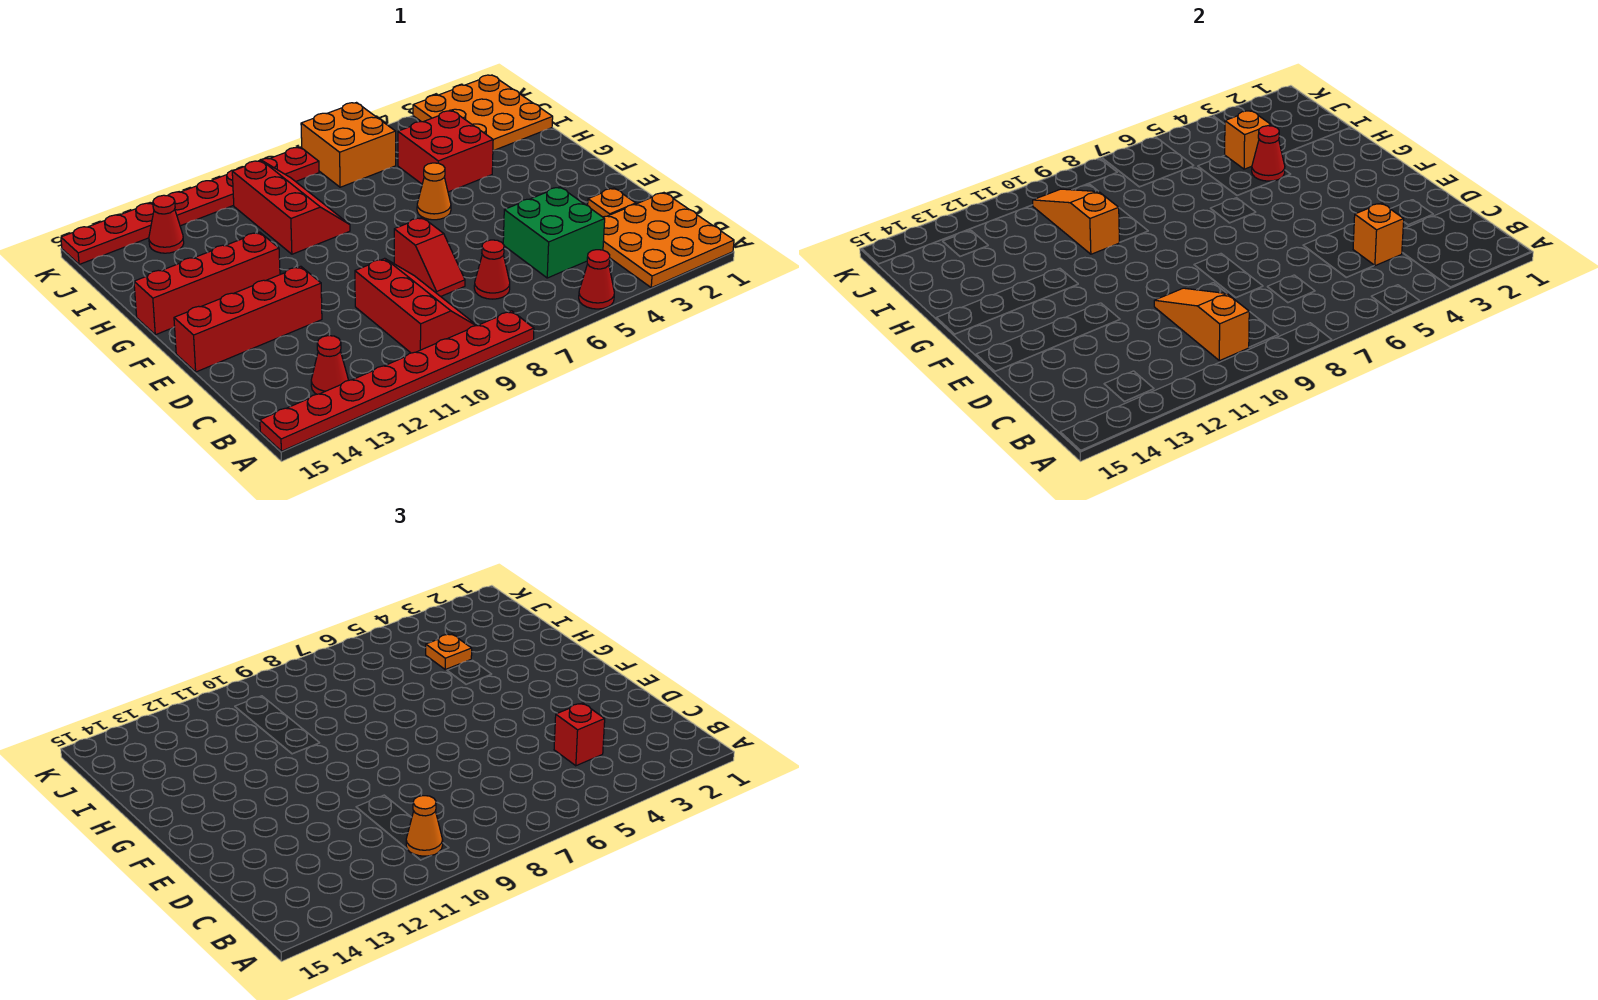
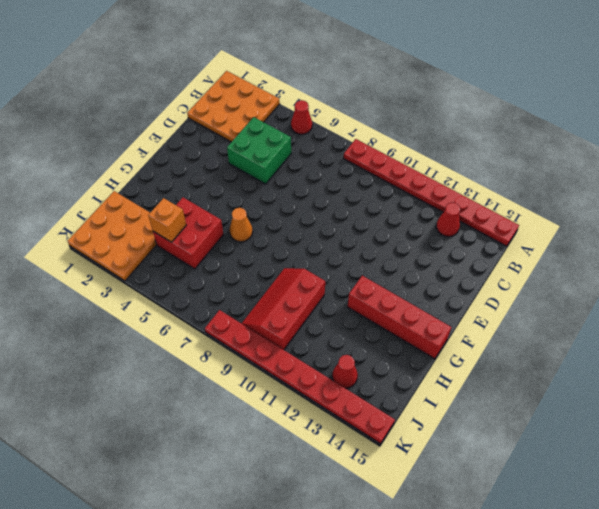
none -> red 2x3 slope [355,258,477,353]
none -> red 1x1 cone [474,240,510,299]
none -> orange 1x1 plate [588,188,636,217]

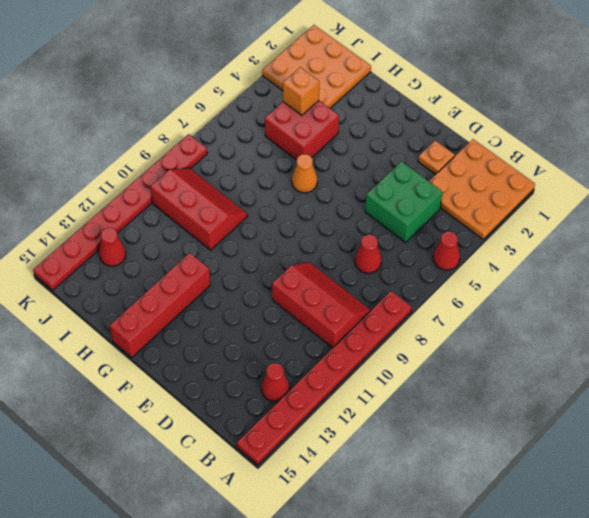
none -> red 1x2 slope [394,217,465,296]
none -> red 1x4 brick [174,266,322,372]
none -> orange 2x2 brick [301,103,396,187]

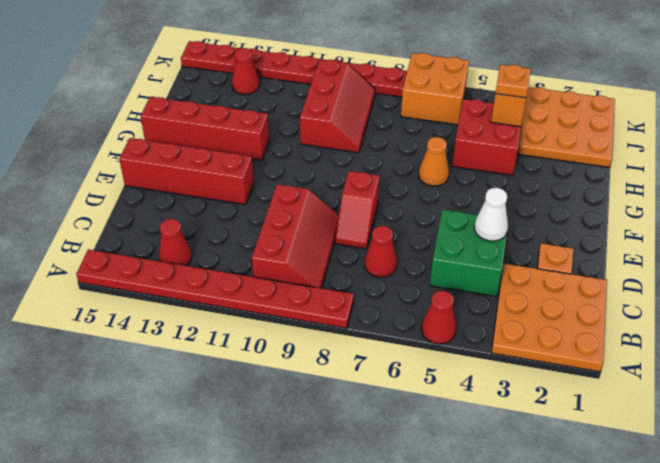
white 1x1 cone [474,188,508,241] -> none
none -> orange 1x3 slope [1154,288,1249,361]
none -> orange 1x1 brick [1353,203,1404,266]
none -> red 1x1 cone [1252,126,1285,181]

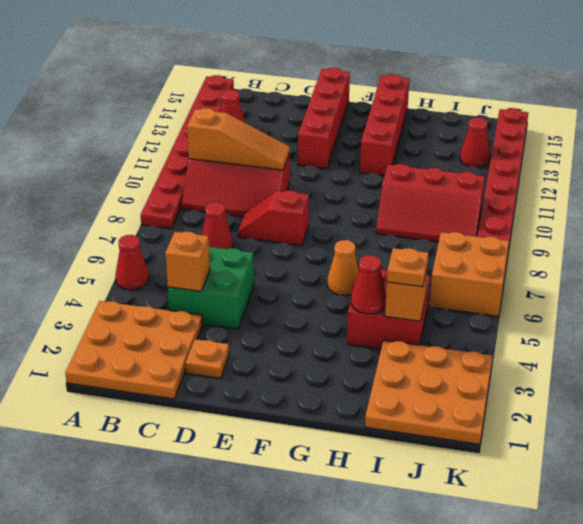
none -> orange 1x3 slope [1033,189,1120,254]
none -> orange 1x1 cone [406,796,443,856]
none -> red 1x1 brick [554,703,605,766]

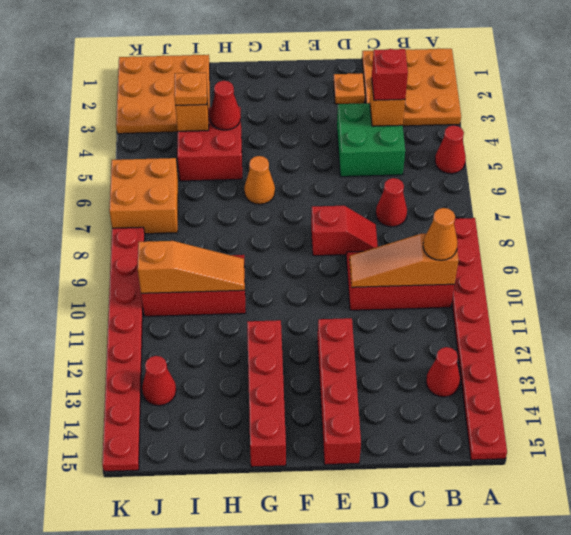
orange 1x3 slope [138,241,245,293] -> orange 1x3 slope turned to [1033,189,1120,254]

